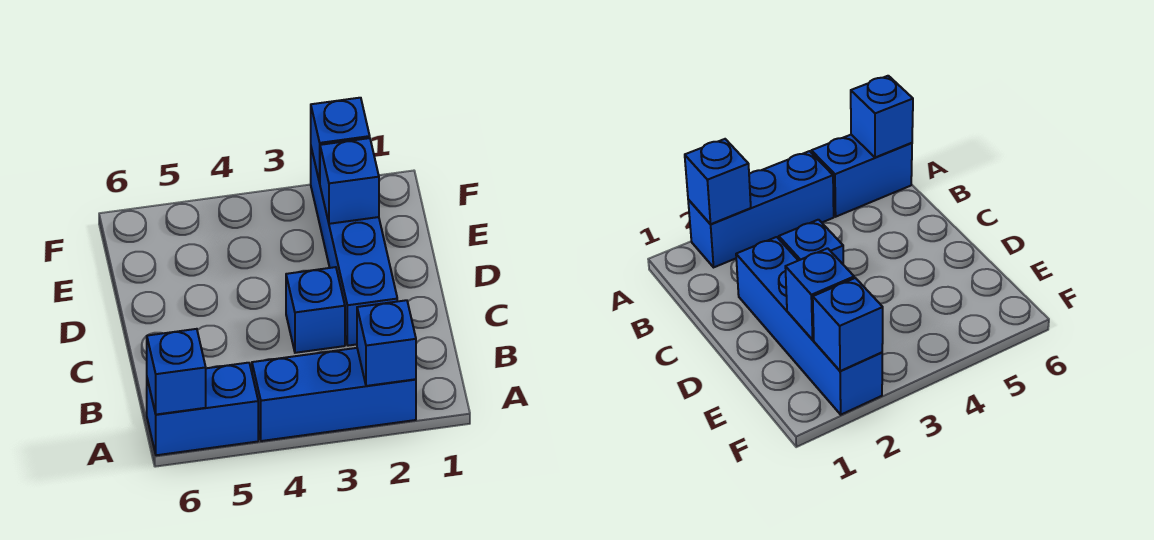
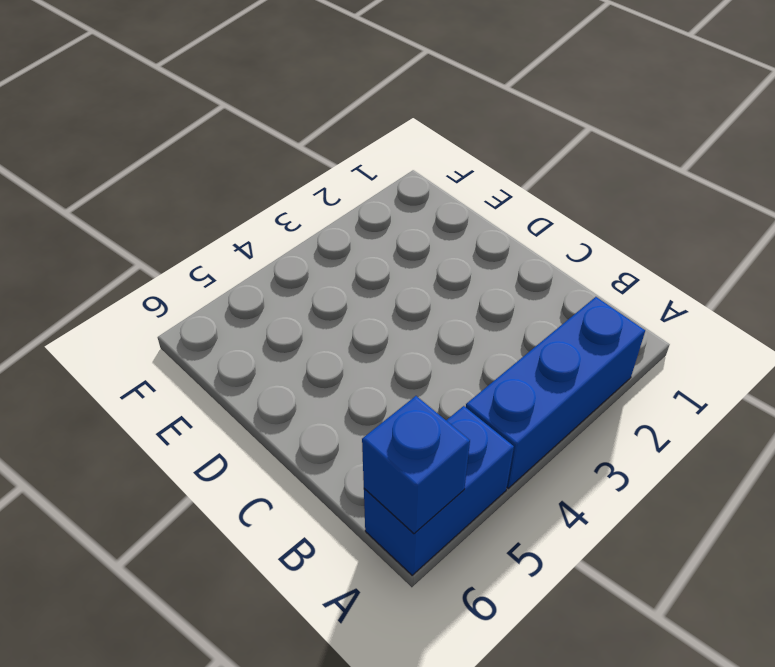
none -> blue 1x4 brick [311,148,397,346]
none -> blue 1x1 brick [286,267,345,353]

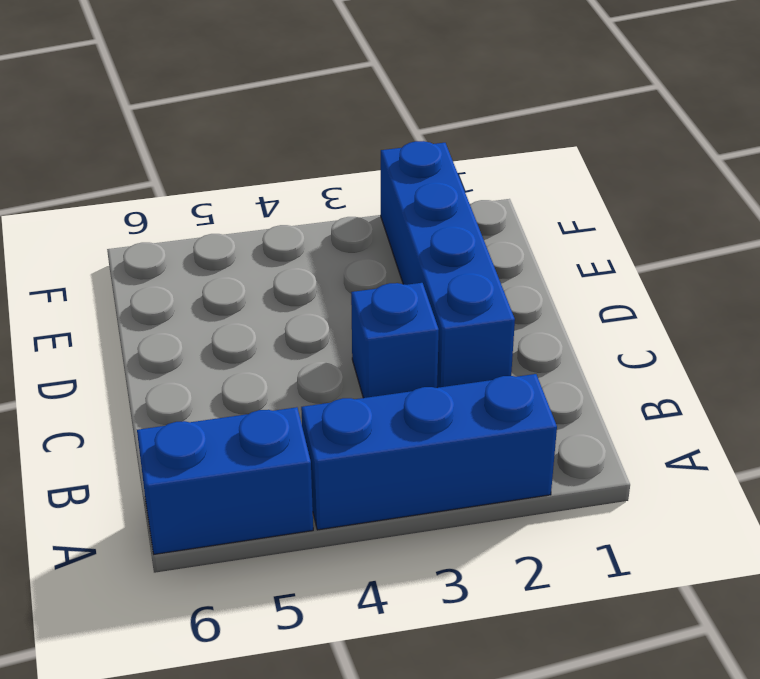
none -> blue 1x1 brick [357,300,416,386]
none -> blue 1x1 brick [147,329,206,414]

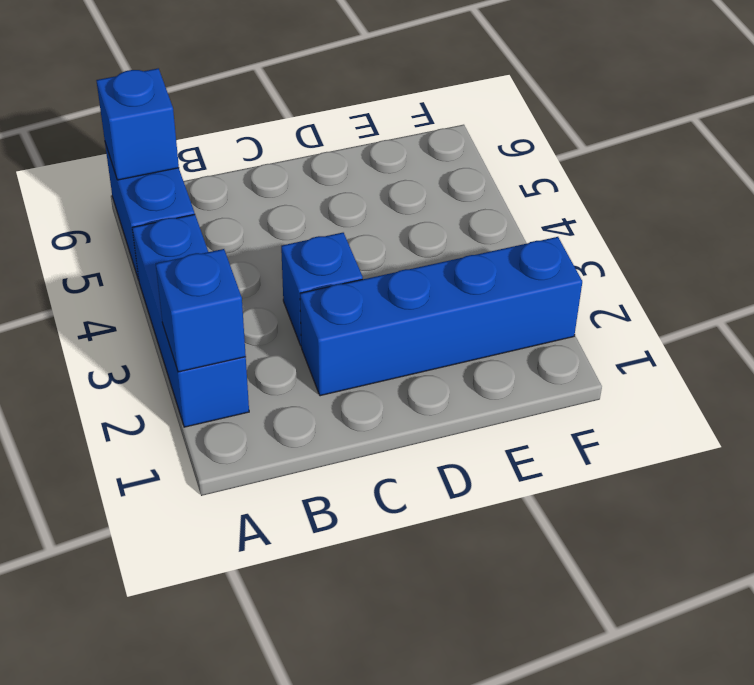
none -> blue 1x1 brick [320,138,379,224]
none -> blue 1x1 brick [311,98,370,183]

